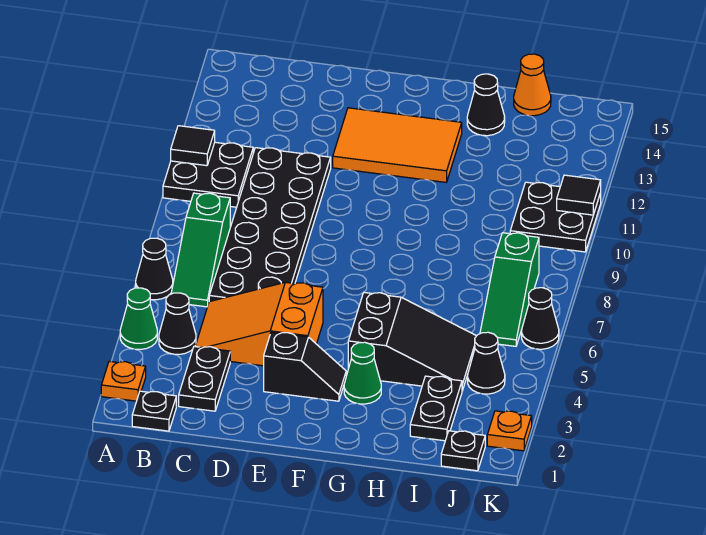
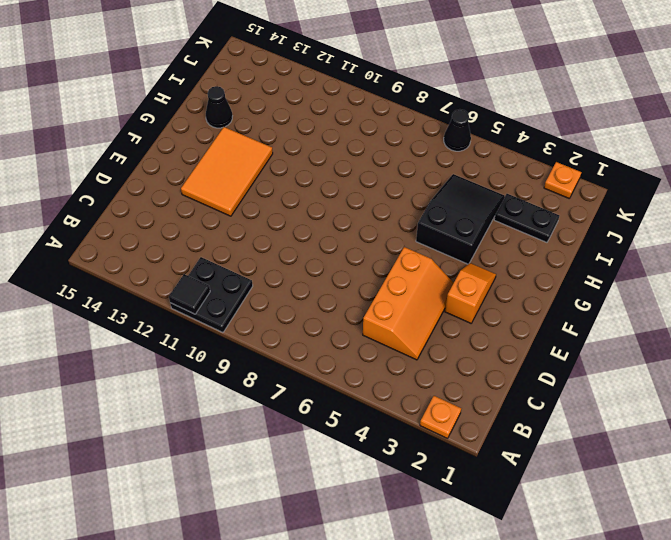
orange 2x3 slope [363,247,453,360] -> orange 2x3 slope turned to [195,282,323,366]
orange 1x2 slope [445,263,496,323] -> black 1x2 slope [264,332,346,401]
none -> green 1x1 cone [120,288,157,349]
none -> black 1x1 cone [136,238,173,300]
none -> black 1x1 plate [132,391,176,431]

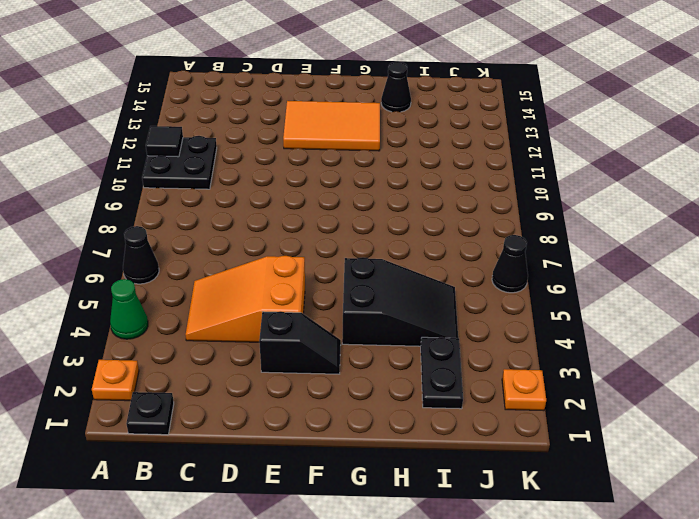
none -> black 1x1 cone [159,293,196,354]
none -> green 1x3 slope [171,193,230,307]
none -> black 1x2 plate [179,347,230,411]

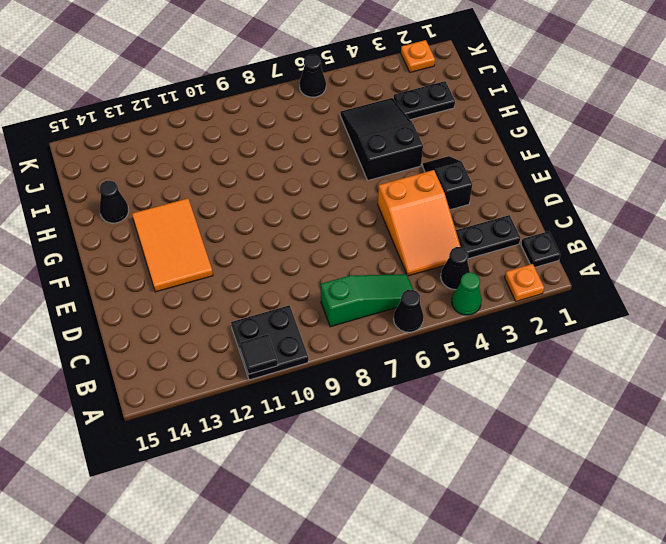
none -> black 2x6 plate [209,148,331,302]
none -> green 1x1 cone [344,342,381,404]
none -> orange 1x1 cone [514,54,551,116]

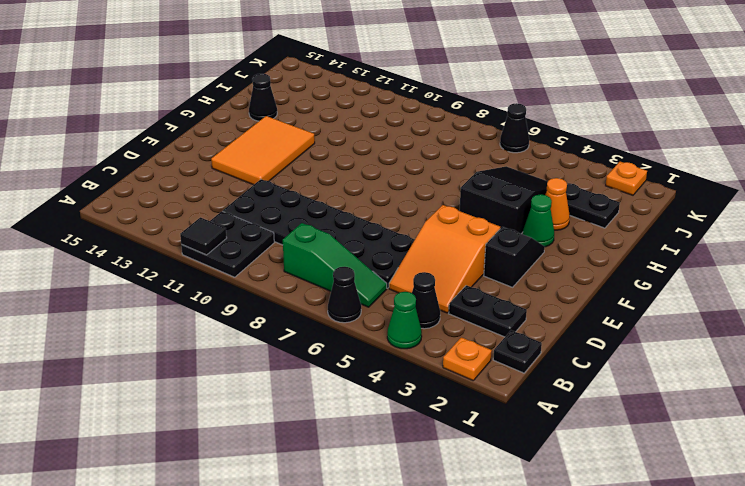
orange 1x1 cone [545,178,570,230] -> orange 1x1 cone moved to [514,54,551,116]
none -> black 1x1 plate [441,431,485,471]
none -> black 1x1 cone [468,332,505,394]
none -> green 1x3 slope [480,233,539,346]

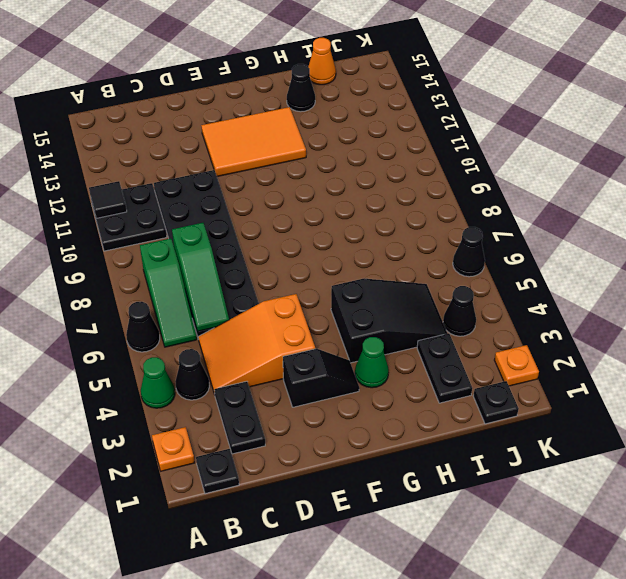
green 1x3 slope [172,223,229,331] -> green 1x3 slope moved to [480,233,539,346]
none -> black 2x2 plate [510,182,601,252]
none -> black 1x1 tile [557,175,601,215]

